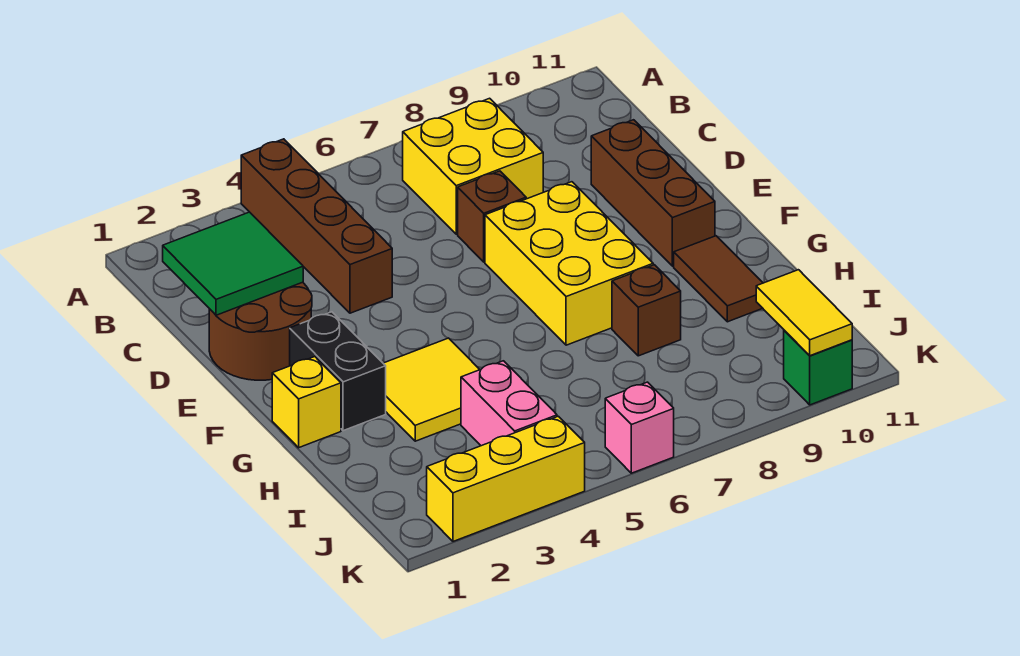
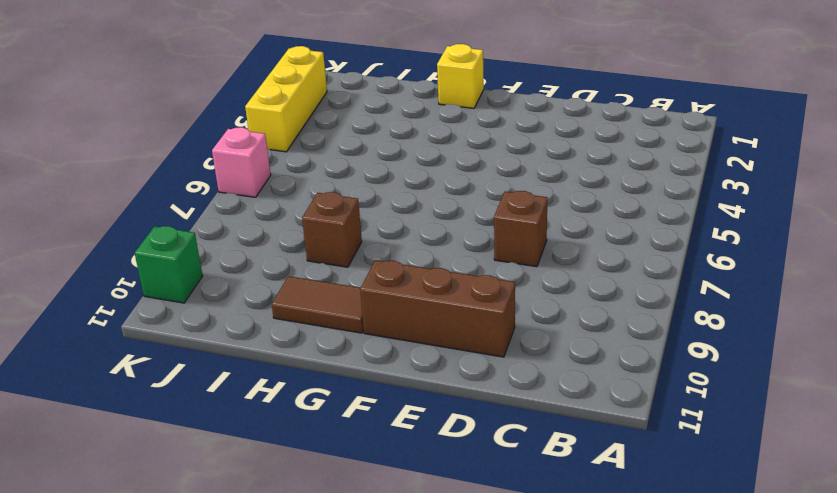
none -> brown 1x4 brick [241,139,392,313]
none -> yellow 2x2 brick [403,98,543,234]
none -> brown 2x2 round brick [209,282,312,380]

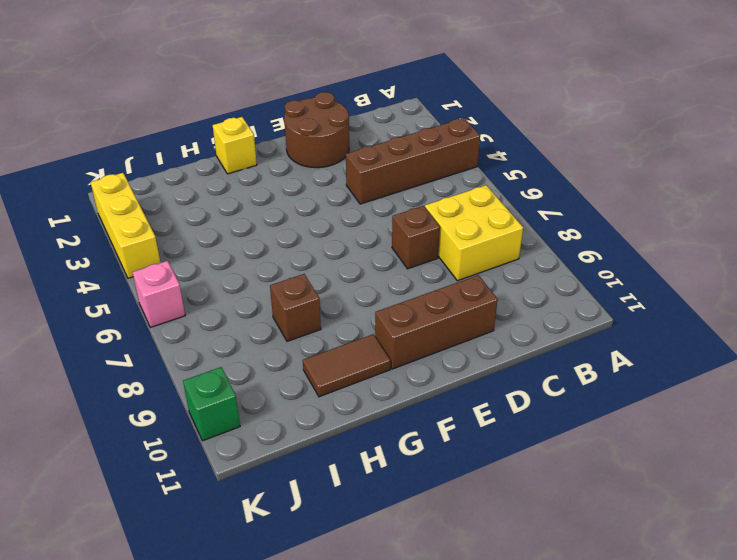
none -> yellow 2x3 brick [485,182,653,345]
none -> black 1x2 brick [290,312,386,431]
none -> yellow 2x2 tile [383,338,480,441]

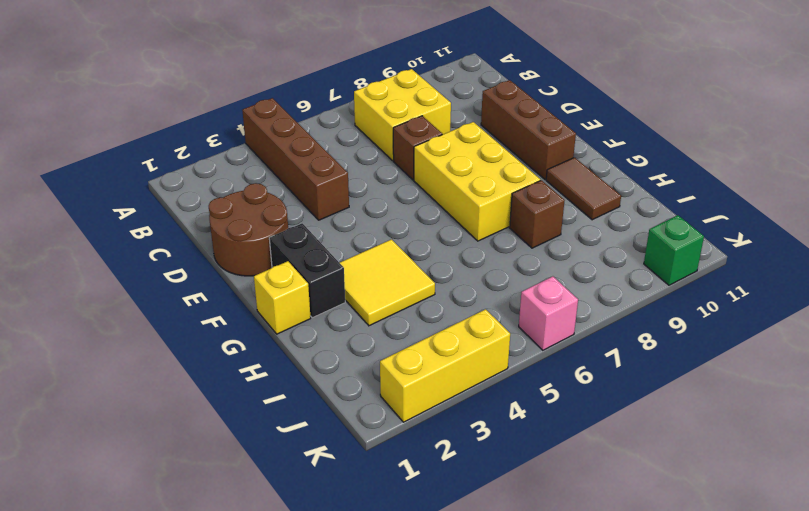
none -> pink 1x2 brick [461,361,557,446]
none -> green 2x2 tile [163,212,303,315]
none -> yellow 1x2 tile [756,270,852,356]

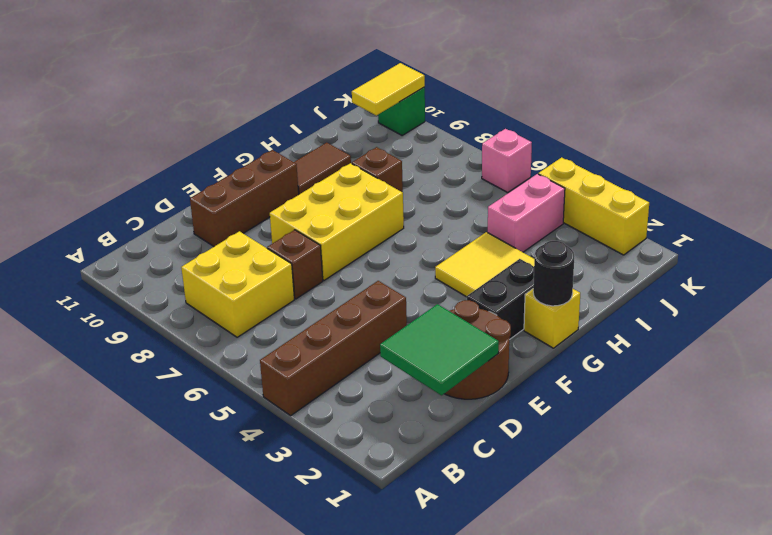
black 1x1 round brick [533,241,574,306] -> none

